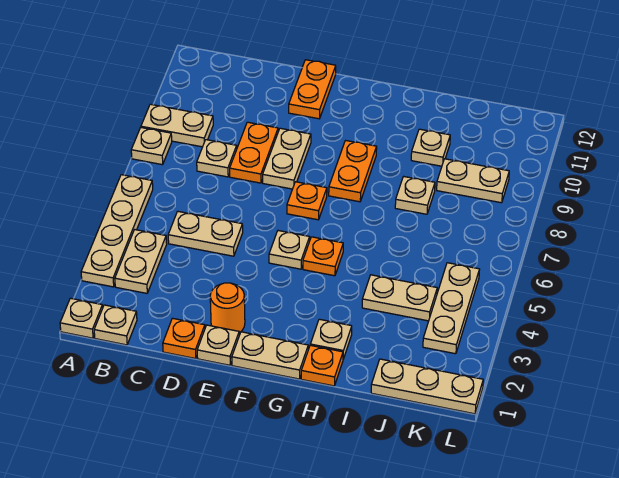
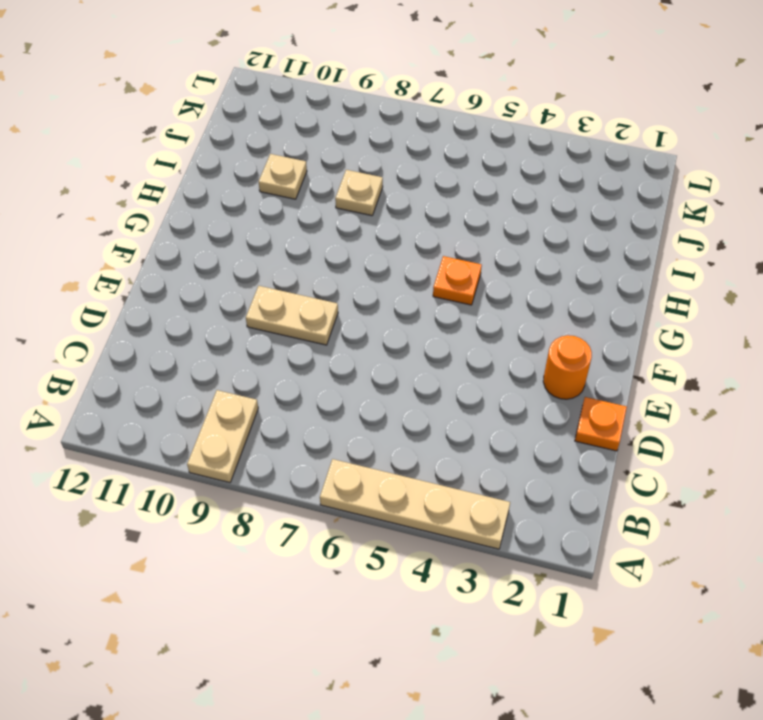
none -> tan 1x1 plate [60,298,103,338]
none -> tan 1x1 plate [131,128,172,165]
none -> tan 1x1 plate [94,305,137,345]

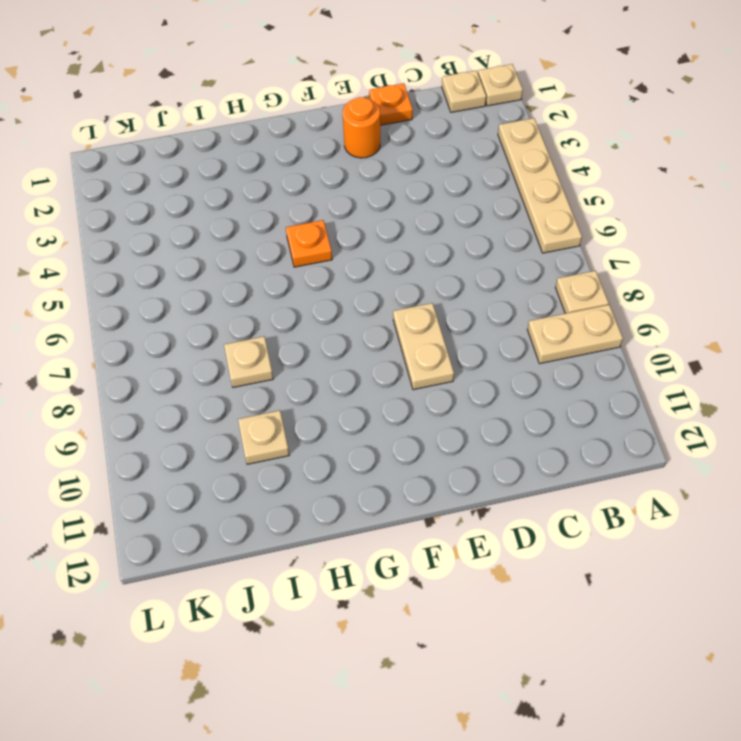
none -> tan 1x2 plate [115,230,167,293]
none -> tan 1x2 plate [168,211,243,256]
none -> tan 1x1 plate [197,140,237,177]

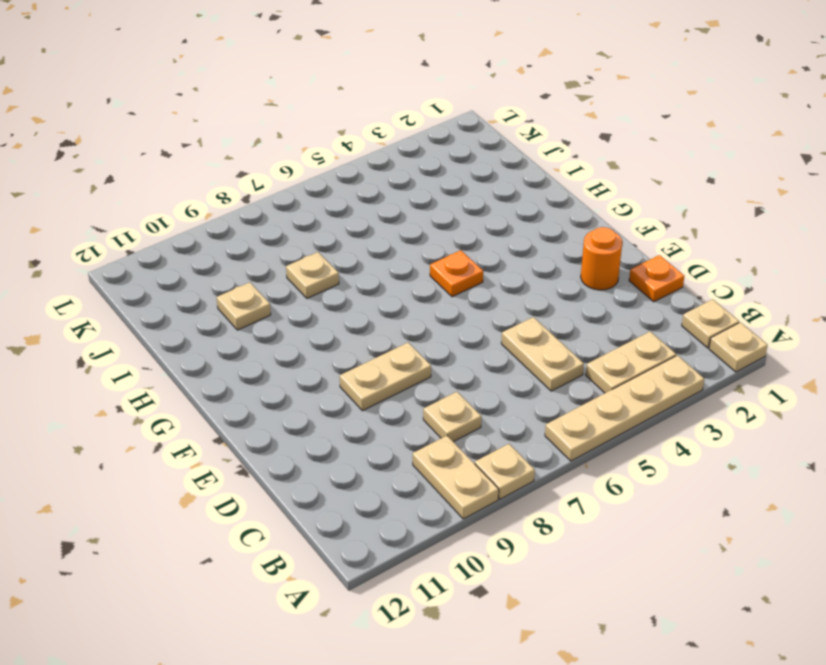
none -> orange 1x2 plate [230,122,278,183]
none -> tan 1x1 plate [197,325,239,365]
none -> orange 1x2 plate [289,60,336,119]

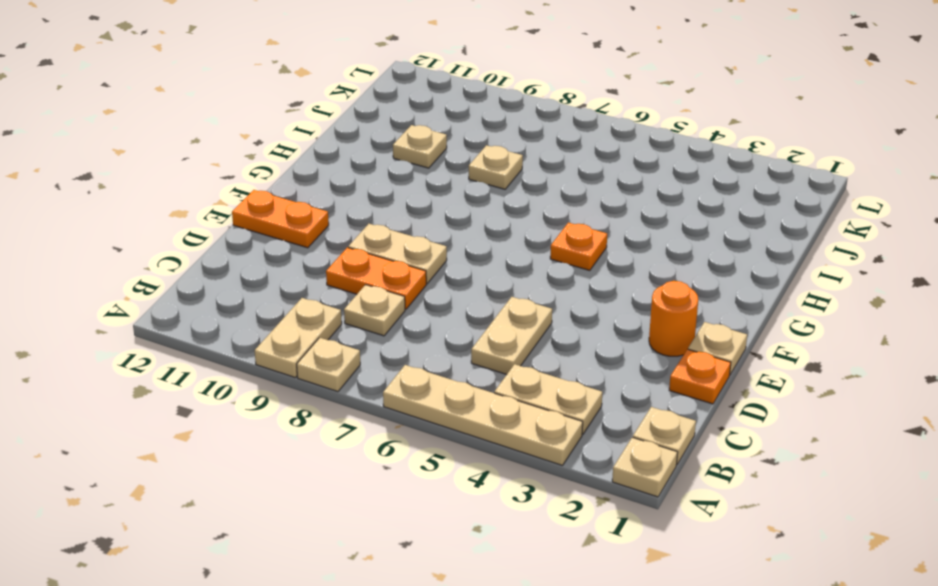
none -> tan 1x2 plate [232,332,308,379]
none -> tan 1x1 plate [269,231,310,269]
none -> orange 1x1 plate [287,182,327,220]

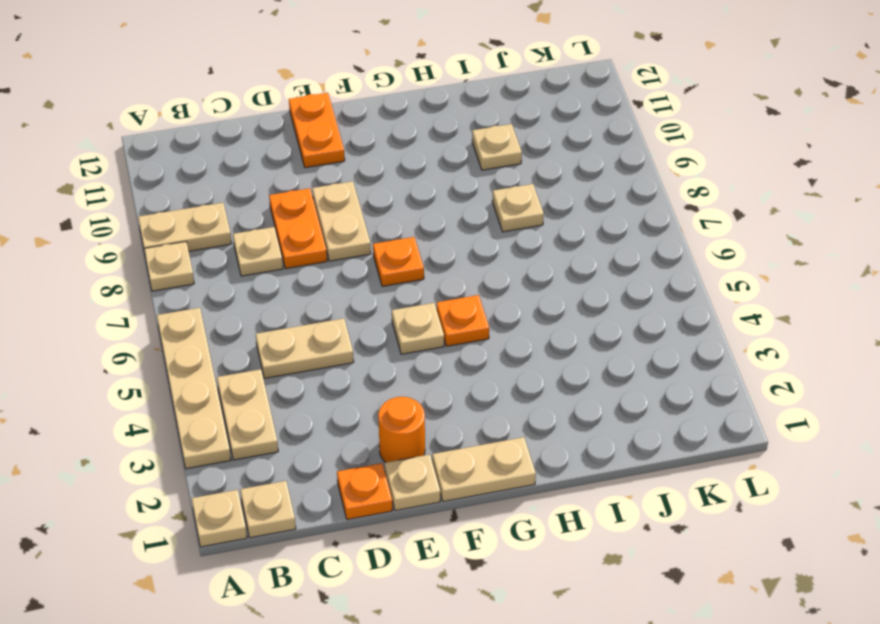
none -> orange 1x2 plate [329,141,377,202]
none -> orange 1x1 plate [301,345,343,386]
none -> tan 1x1 plate [310,319,352,359]

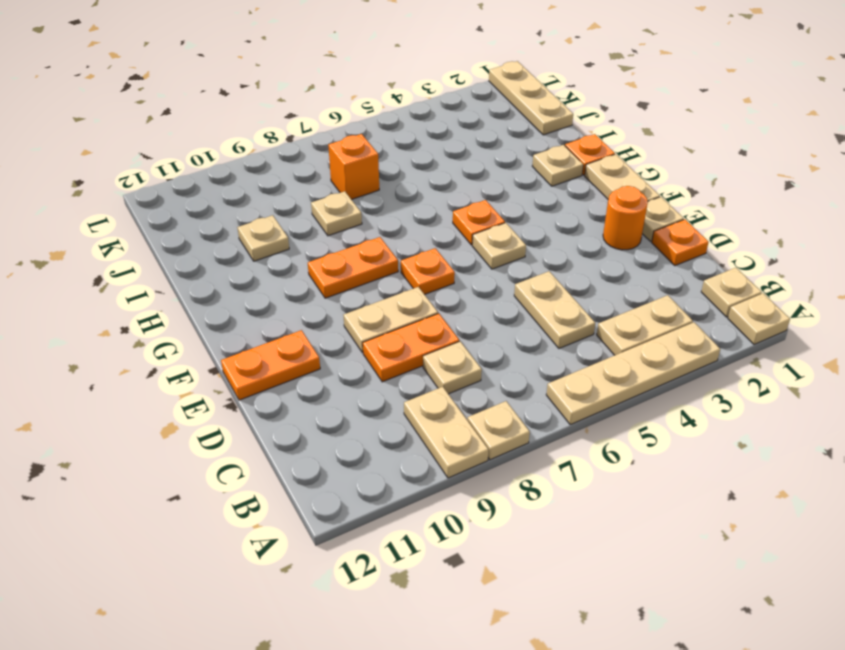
orange 1x1 brick [328,134,379,200] -> none
none -> tan 1x2 plate [362,275,437,321]
none -> tan 1x2 plate [437,159,509,203]
none -> tan 1x3 plate [423,263,480,354]

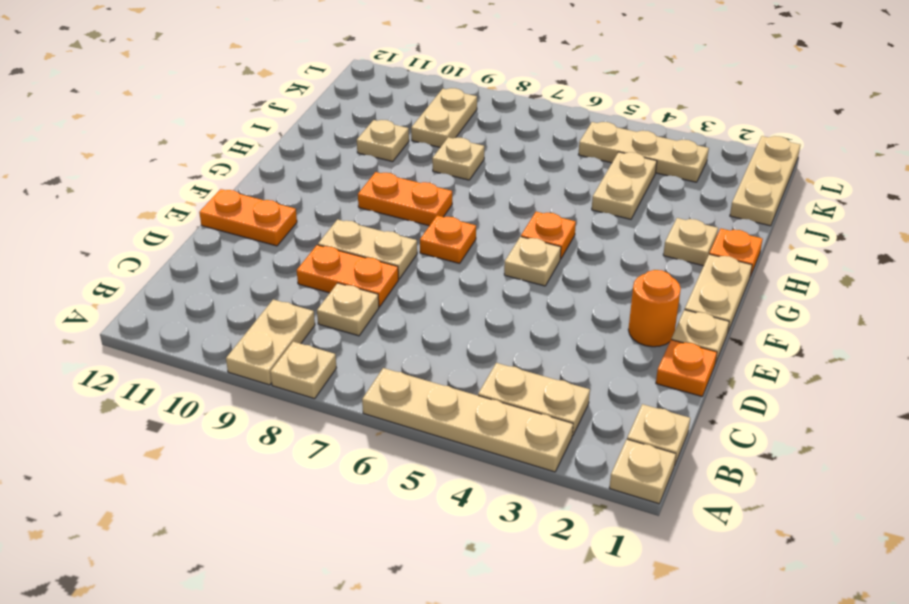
none -> tan 1x2 plate [168,211,243,256]

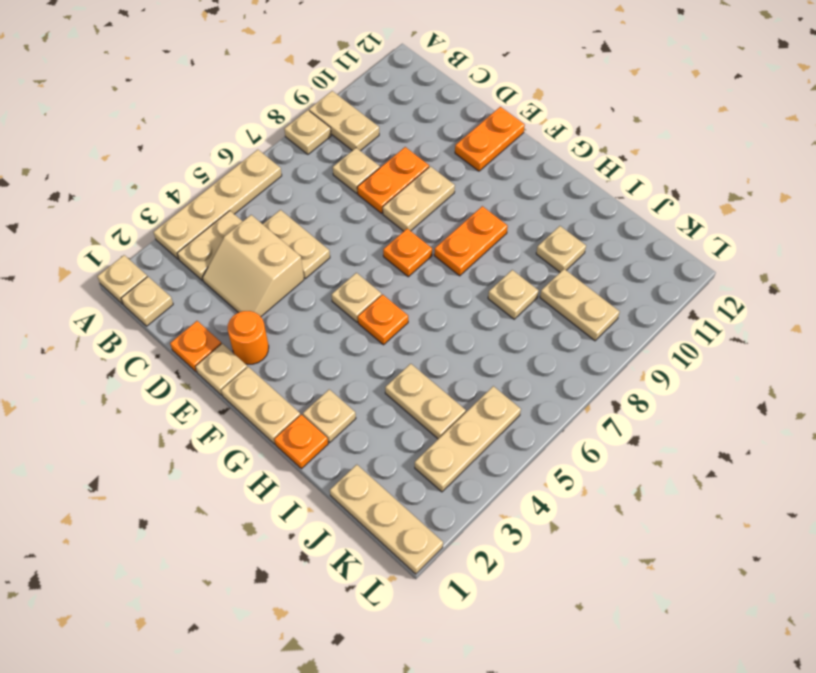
tan 2x2 slope [202,215,304,317] -> none

